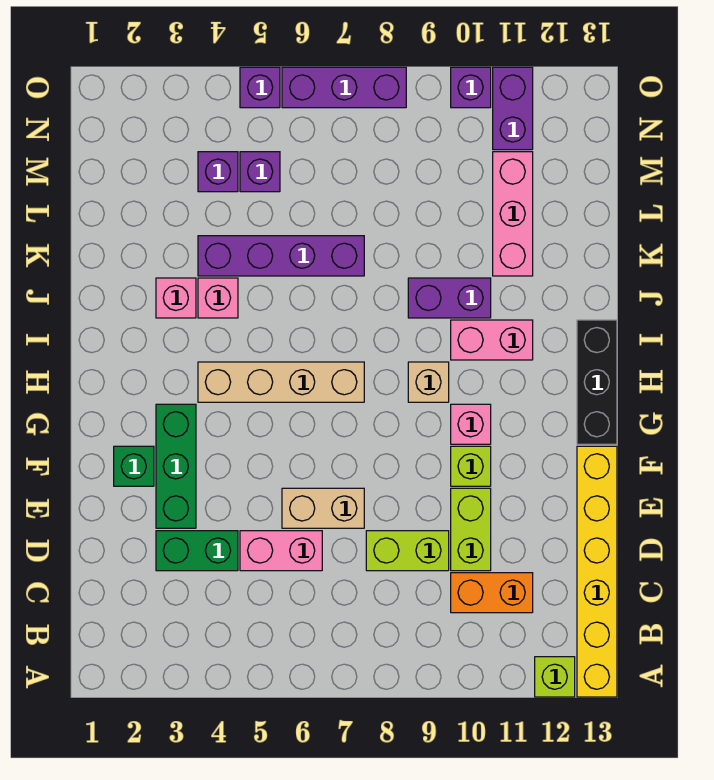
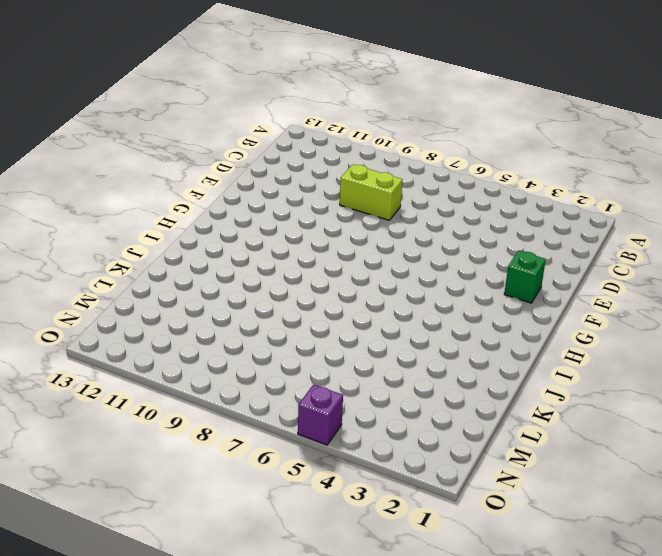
none -> lime 1x1 brick [535,657,575,697]
none -> yellow 1x6 brick [577,446,617,697]
none -> orange 1x2 brick [451,573,533,613]

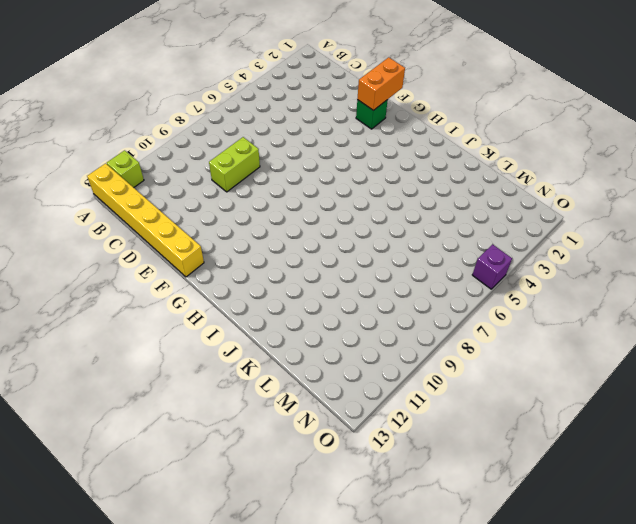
orange 1x2 brick [357,57,405,110] -> orange 1x2 brick moved to [451,573,533,613]
none -> green 1x2 brick [156,531,238,571]
none -> pink 1x2 brick [240,531,322,571]
none -> lime 1x2 brick [451,488,491,571]

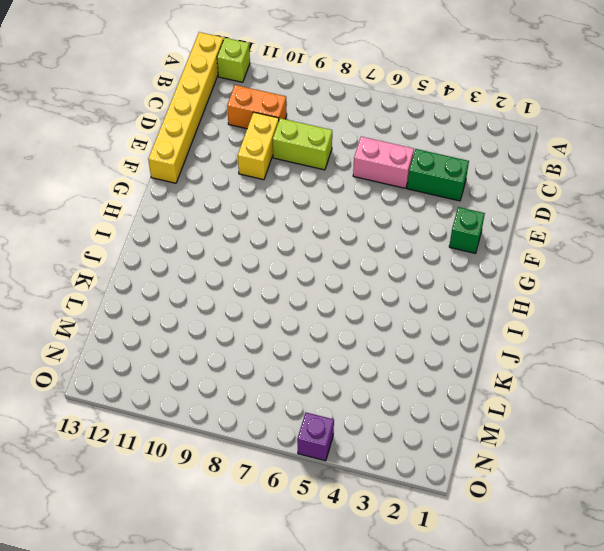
yellow 1x2 brick [238,112,279,180] -> lime 1x2 brick [451,488,491,571]
none -> green 1x3 brick [156,404,196,528]
none -> tan 1x2 brick [282,488,364,528]
none -> lime 1x1 brick [451,446,491,486]

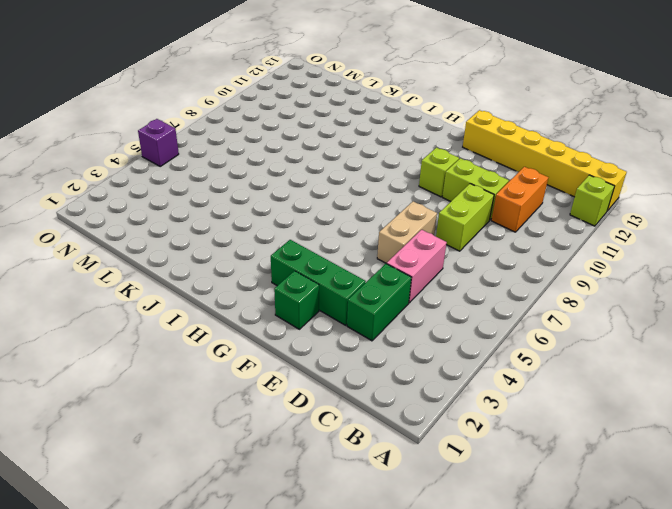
none -> pink 1x1 brick [451,404,491,444]
none -> black 1x3 brick [577,320,617,444]
none -> tan 1x4 brick [198,362,364,402]

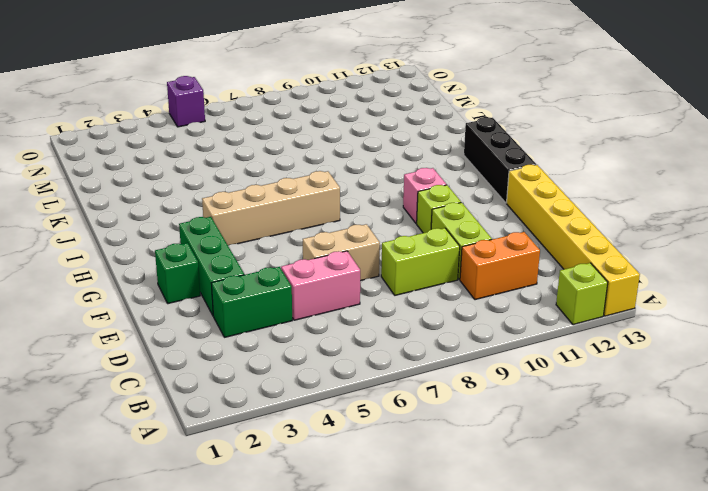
none -> tan 1x1 brick [408,362,449,402]
none -> pink 1x2 brick [451,320,533,360]
none -> pink 1x1 brick [156,278,196,318]

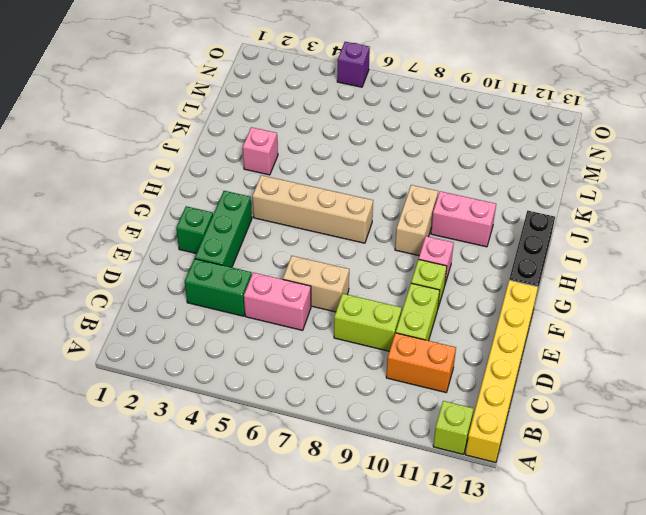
tan 1x2 brick [395,185,438,256] -> tan 1x1 brick [408,362,449,402]
none -> pink 1x1 brick [198,278,238,318]
none -> purple 1x2 brick [408,278,491,318]
none -> purple 1x4 brick [198,236,364,276]

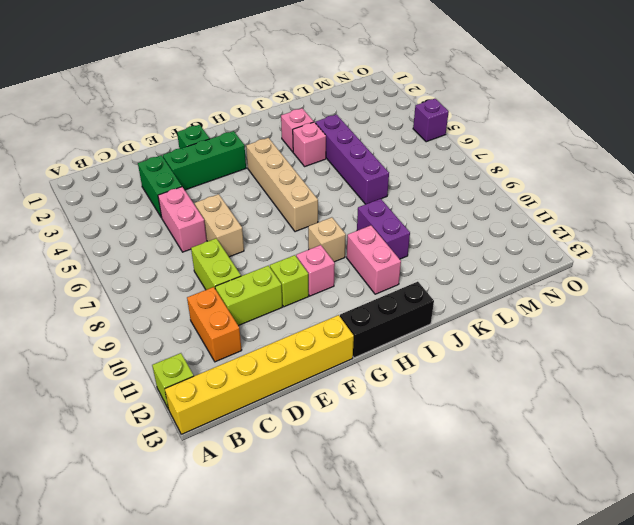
none -> pink 1x3 brick [493,152,533,276]
none -> purple 1x1 brick [198,152,238,192]
none -> purple 1x1 brick [240,152,280,192]

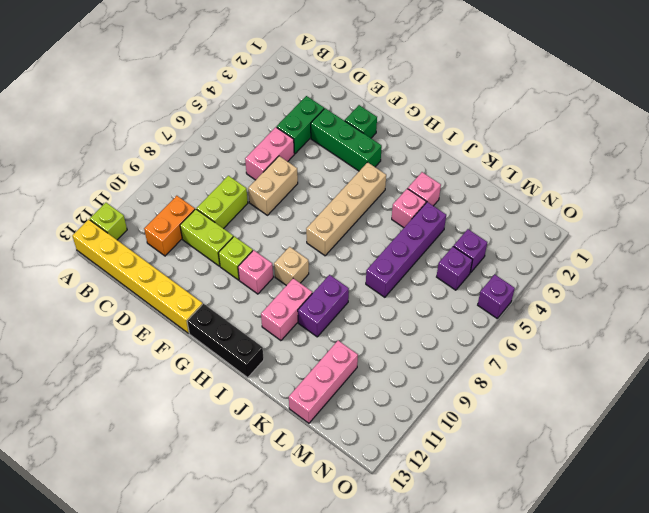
pink 1x3 brick [289,340,358,423] -> pink 1x3 brick turned to [493,152,533,276]
none -> purple 1x2 brick [493,67,533,150]
none -> purple 1x3 brick [282,67,406,108]
none -> purple 1x1 brick [451,67,491,108]

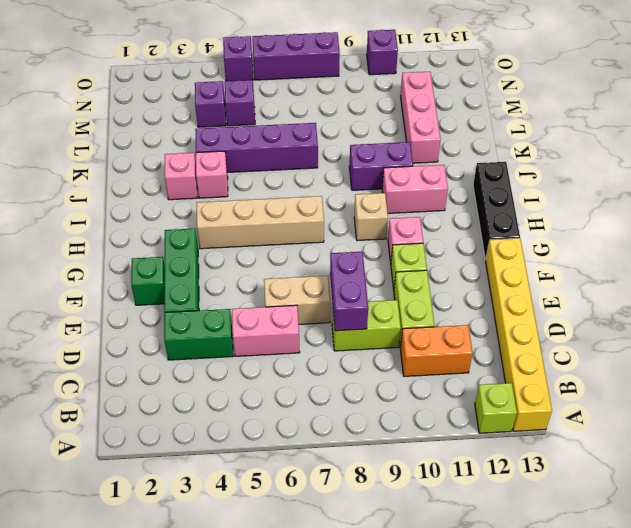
purple 1x2 brick [330,252,368,331] -> purple 1x2 brick moved to [493,67,533,150]

